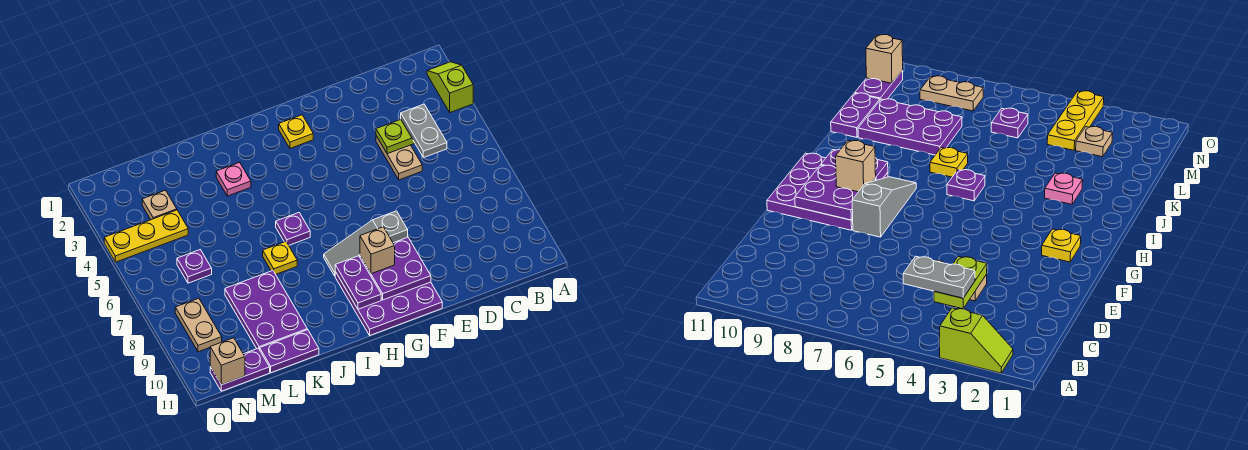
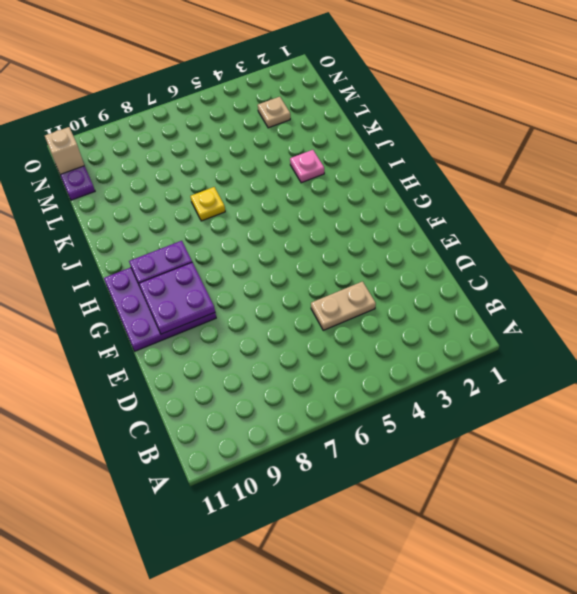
none -> lime 1x2 slope [427,62,473,112]
none -> grey 1x3 slope [324,211,408,276]
none -> yellow 1x1 plate [279,115,313,148]

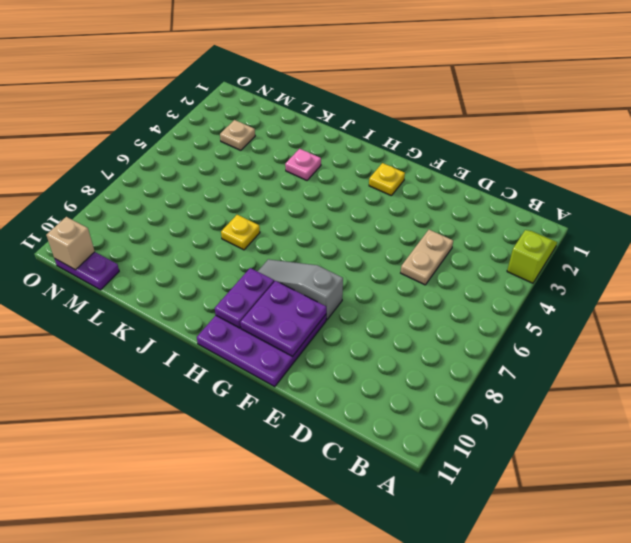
none -> purple 1x1 plate [276,213,310,245]
none -> purple 2x3 plate [225,271,307,350]
none -> purple 1x2 plate [260,330,319,373]

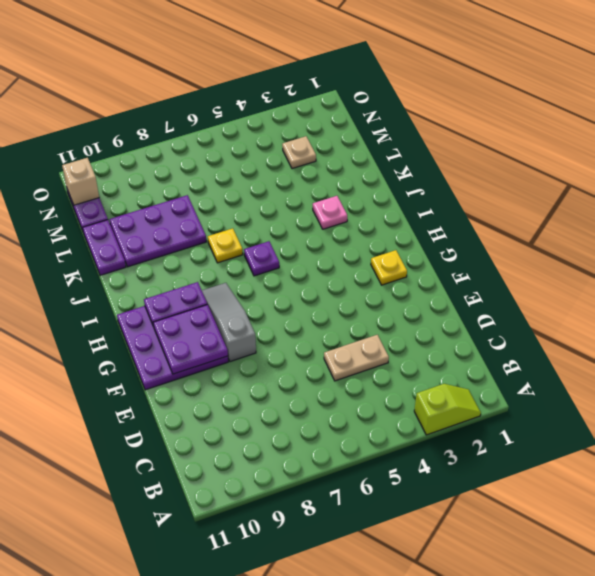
none -> yellow 1x3 plate [104,210,188,262]
none -> purple 1x1 plate [177,250,212,283]
none -> tan 1x2 plate [175,298,222,352]

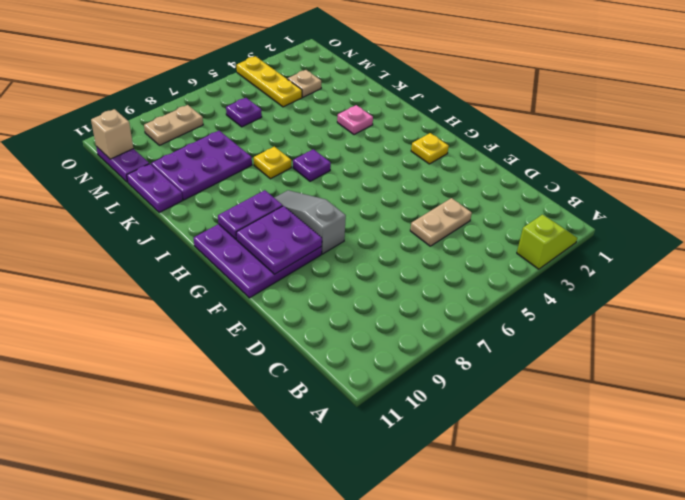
none -> lime 1x2 plate [376,119,415,154]
none -> grey 1x2 plate [401,104,447,158]
none -> tan 1x1 brick [360,227,395,274]

